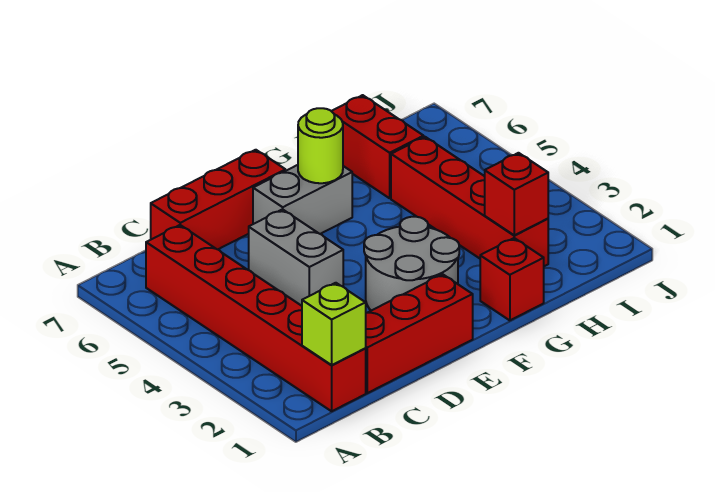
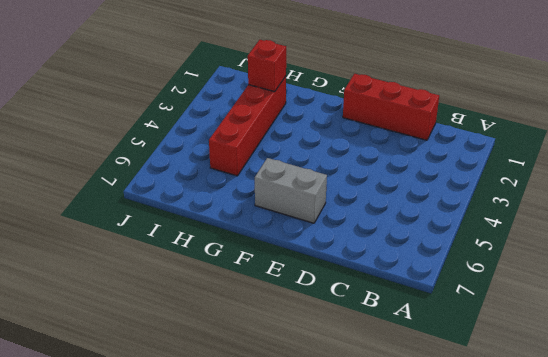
none -> red 1x6 brick [146,225,366,411]
none -> red 1x3 brick [151,150,285,249]
none -> grey 1x2 brick [249,209,343,306]

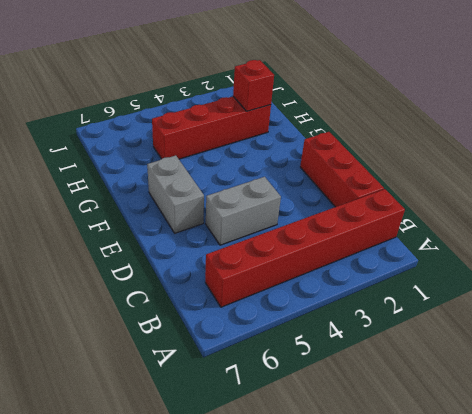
none -> red 1x3 brick [151,150,285,249]
none -> grey 2x2 round brick [364,217,459,311]
none -> red 1x1 brick [480,238,544,320]

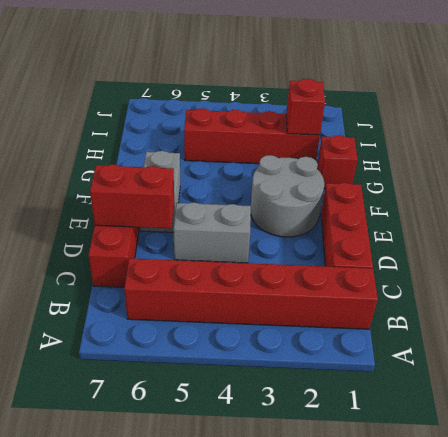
red 1x2 brick [90,164,174,229] -> red 1x2 brick moved to [332,95,424,198]
none -> lime 1x1 brick [302,283,366,365]
none -> lime 1x1 round brick [298,108,343,183]

